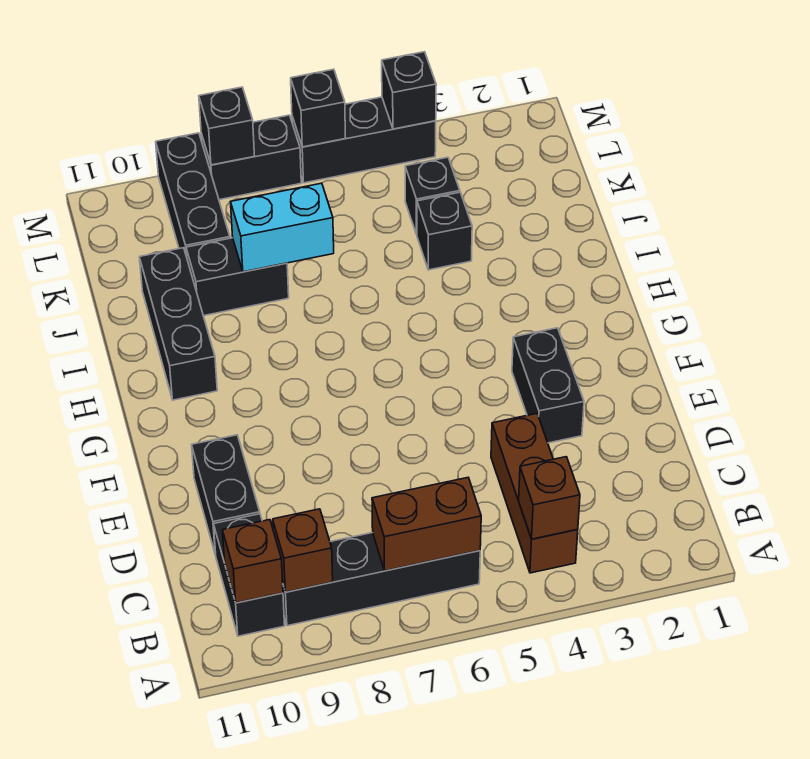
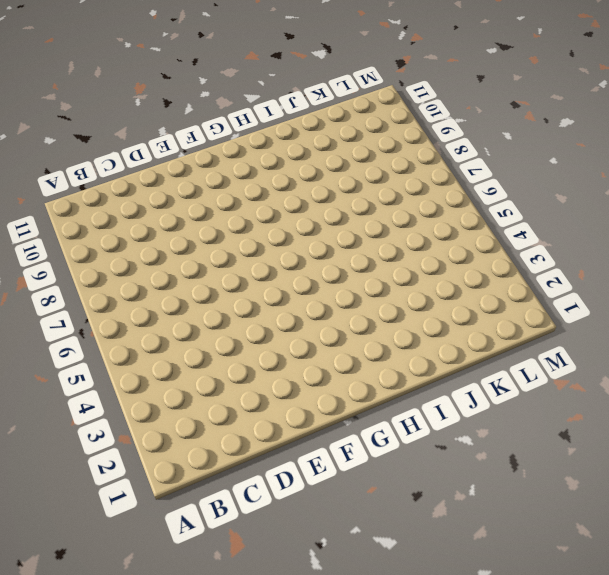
none -> brown 1x3 brick [491,413,578,573]
none -> black 1x4 brick [283,533,480,626]
none -> black 1x2 brick [214,514,285,636]

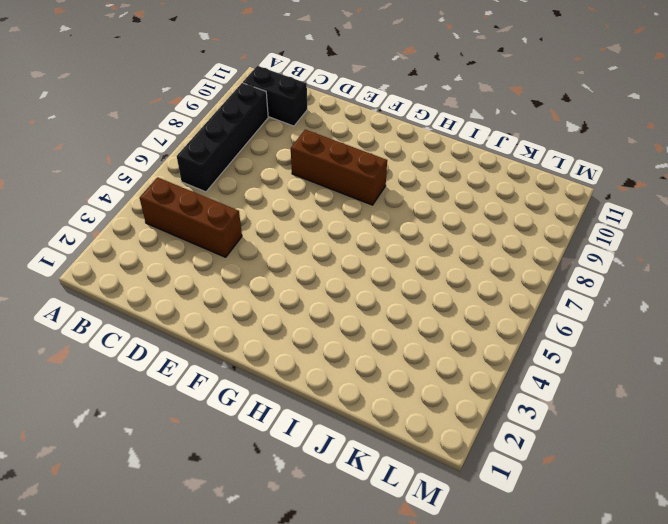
brown 1x3 brick [291,130,387,205] -> none
none -> black 1x2 brick [192,435,260,555]
none -> black 1x2 brick [512,328,584,443]
none -> black 1x3 brick [139,248,217,400]

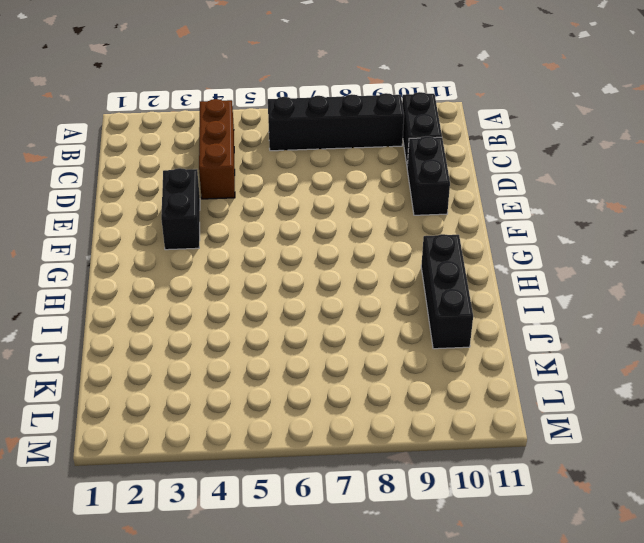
none -> black 1x1 brick [417,192,472,270]
none -> black 1x2 brick [186,238,289,316]
none -> black 1x1 brick [405,157,460,234]

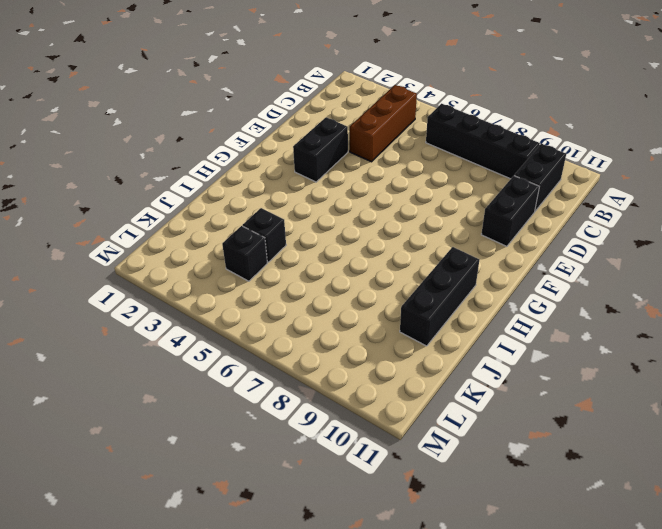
none -> black 1x2 brick [186,238,289,316]
none -> black 1x3 brick [156,133,230,257]
none -> black 1x3 brick [292,97,436,183]

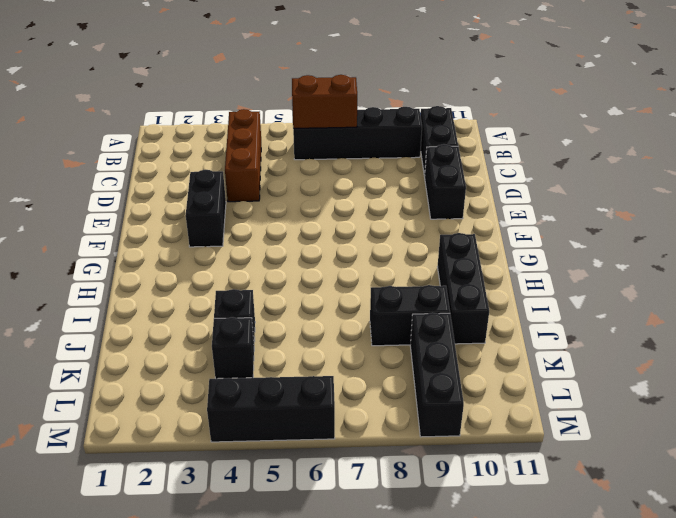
none -> black 1x2 brick [201,115,301,200]
none -> brown 1x1 brick [519,457,580,539]
none -> brown 1x1 brick [273,509,333,592]

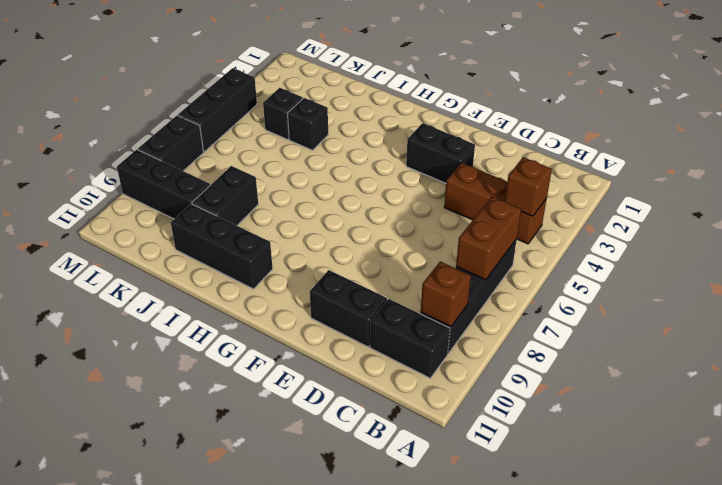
none -> brown 1x1 brick [222,520,283,603]
none -> cyan 1x2 brick [230,183,334,272]
none -> black 1x1 brick [382,52,436,129]

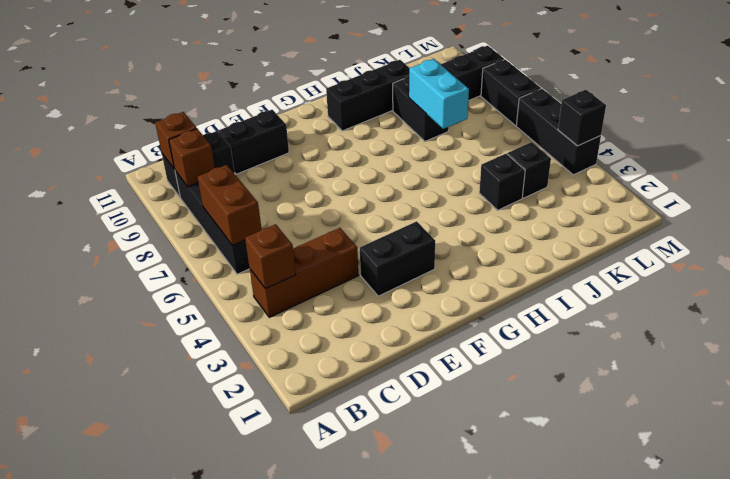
none -> black 1x1 brick [291,69,346,147]
none -> black 1x1 brick [199,87,254,165]

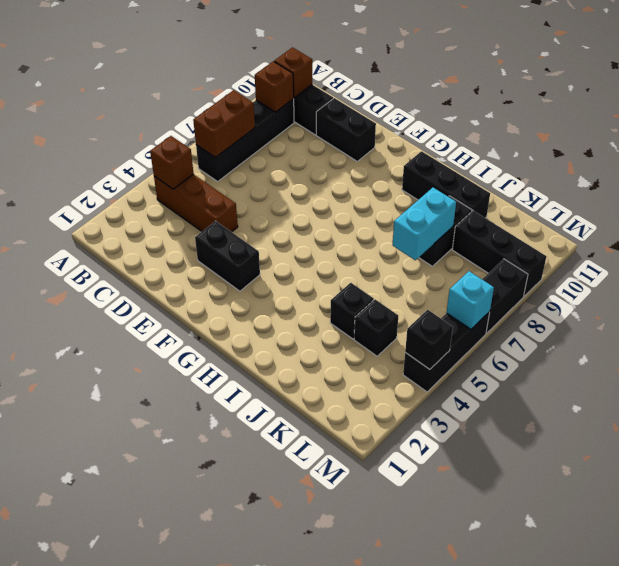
cyan 1x1 brick [447,271,494,329] -> black 1x1 brick [291,69,346,147]
none -> black 1x1 brick [199,87,254,165]

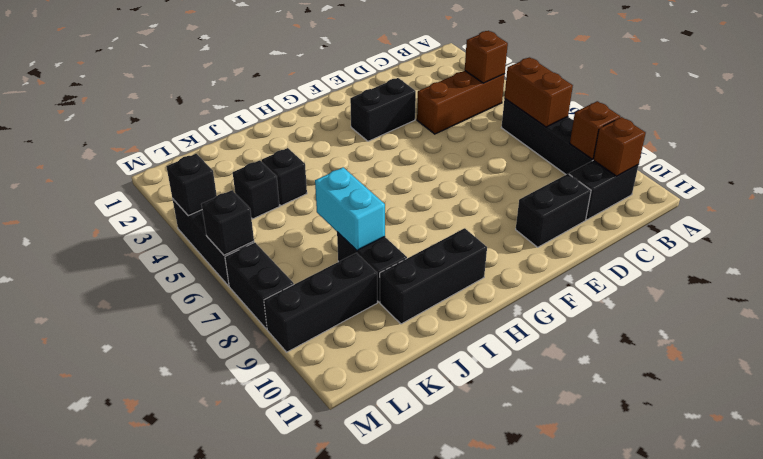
none -> black 1x1 brick [199,87,254,165]

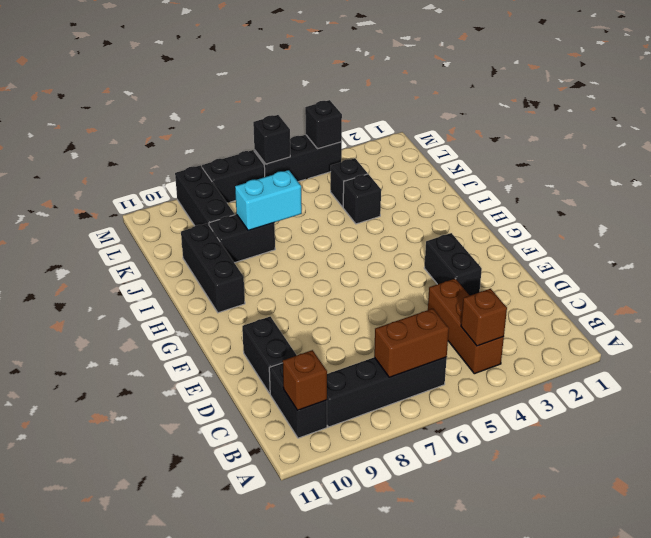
none -> brown 1x1 brick [273,509,333,592]
none -> black 1x1 brick [199,87,254,165]

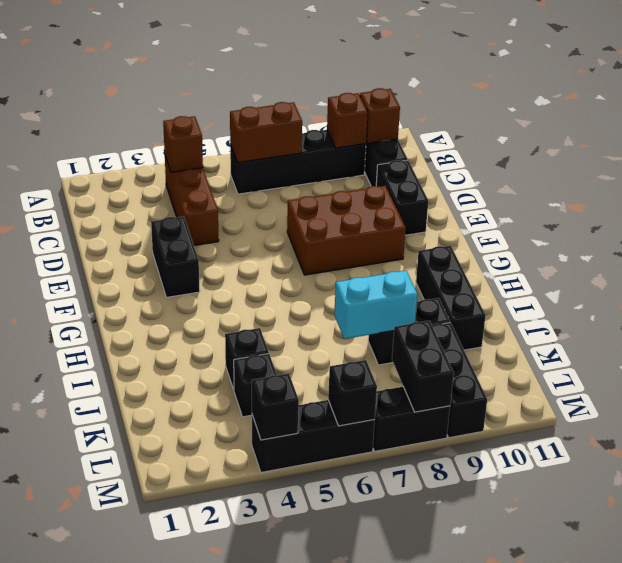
brown 2x3 brick [287,186,406,275] -> none
black 1x2 brick [392,321,454,412] -> black 1x1 brick [199,87,254,165]

